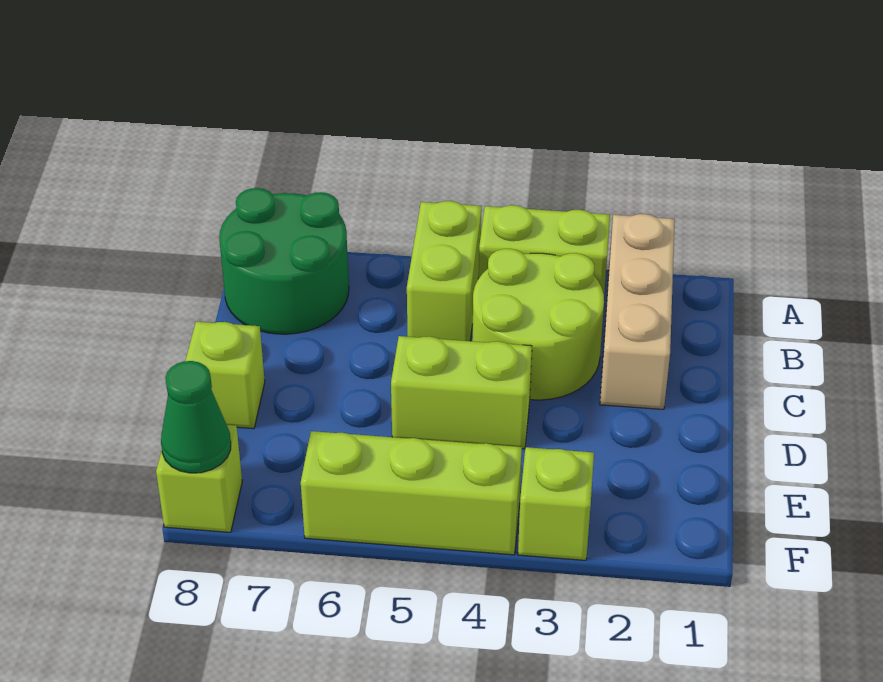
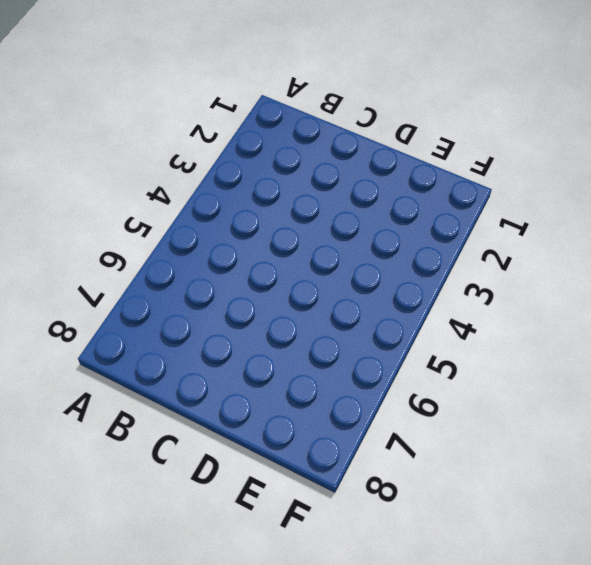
none -> tan 1x3 brick [600,214,675,409]
none -> lime 1x2 brick [479,205,610,294]

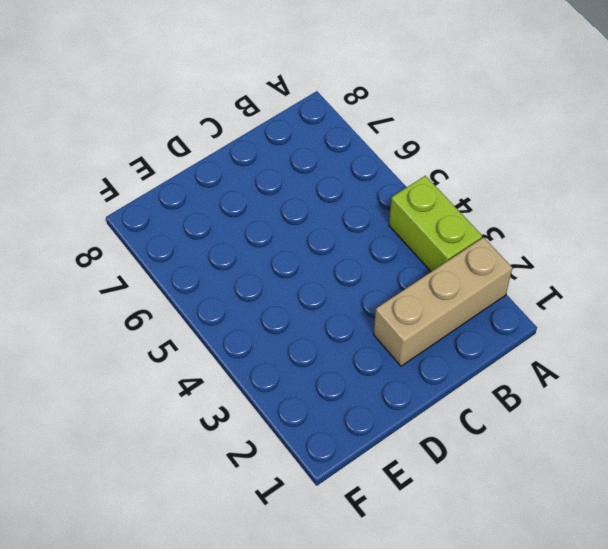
none -> lime 1x2 brick [407,201,482,341]
none -> green 2x2 round brick [219,188,349,334]

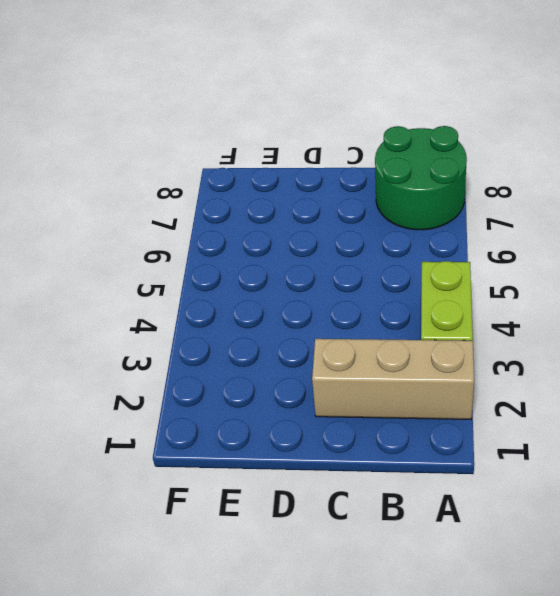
none -> lime 1x2 brick [407,201,482,341]
none -> lime 2x2 round brick [472,249,604,400]

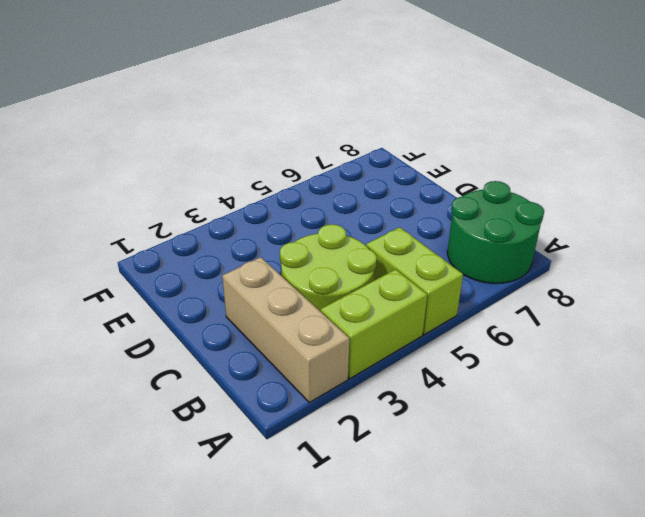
none -> lime 1x2 brick [391,336,532,449]
none -> lime 1x1 brick [185,322,265,429]

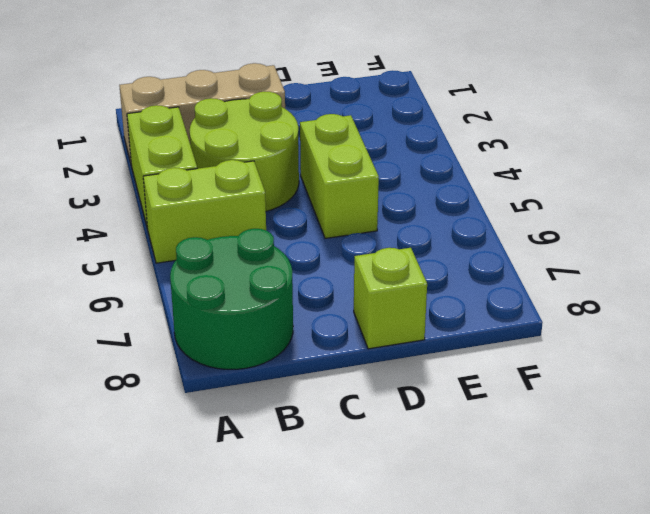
none -> lime 1x1 brick [518,447,594,560]
none -> lime 1x3 brick [301,431,522,555]

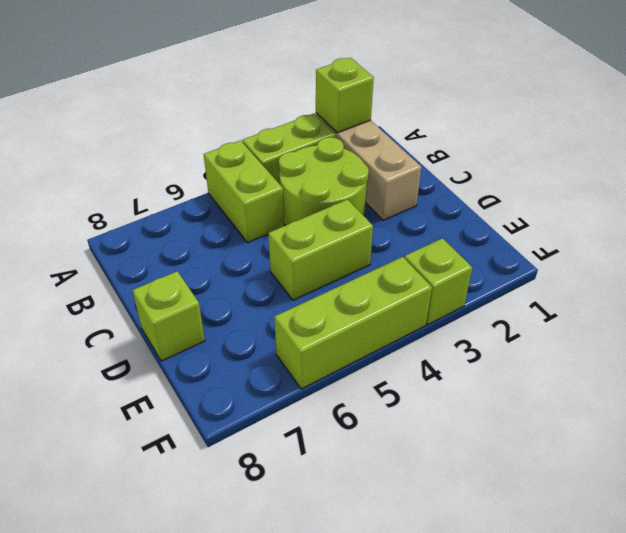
lime 1x1 brick [316,58,374,133] -> lime 1x1 brick moved to [156,425,242,532]
none -> green 2x2 round brick [219,188,349,334]
none -> green 1x1 cone [161,361,231,473]

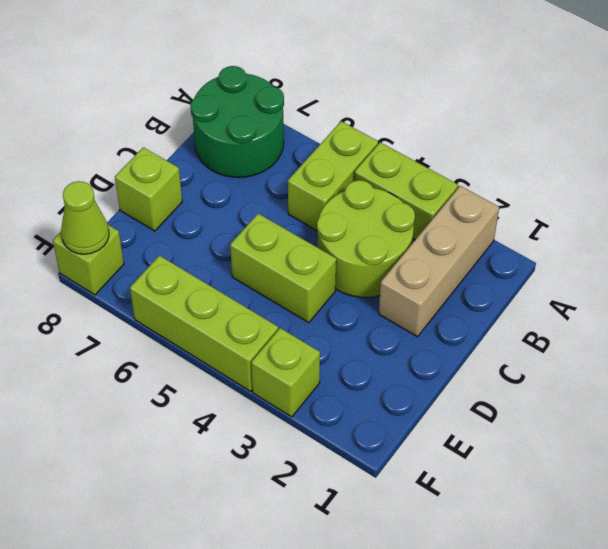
lime 1x1 cone [61,181,109,254] -> green 1x1 cone [161,361,231,473]

